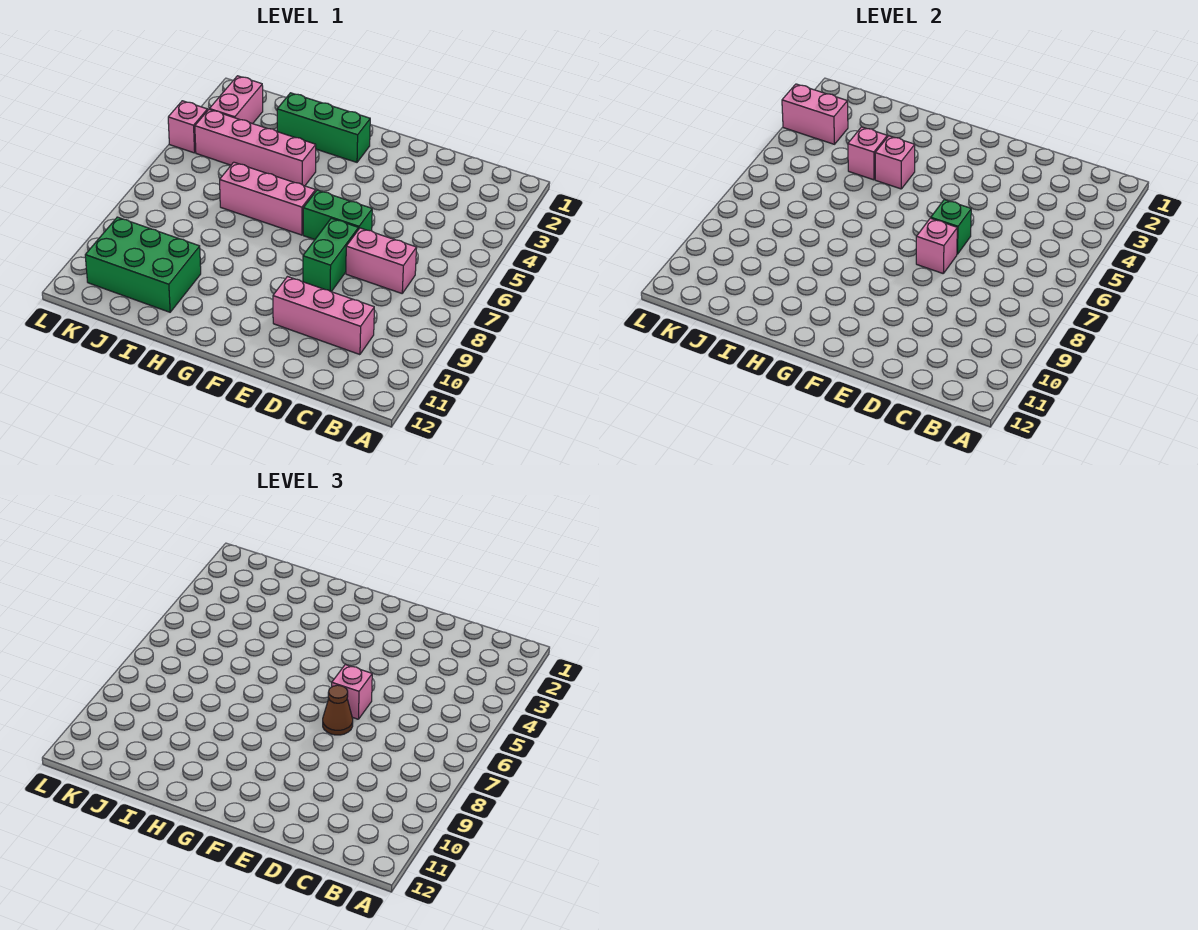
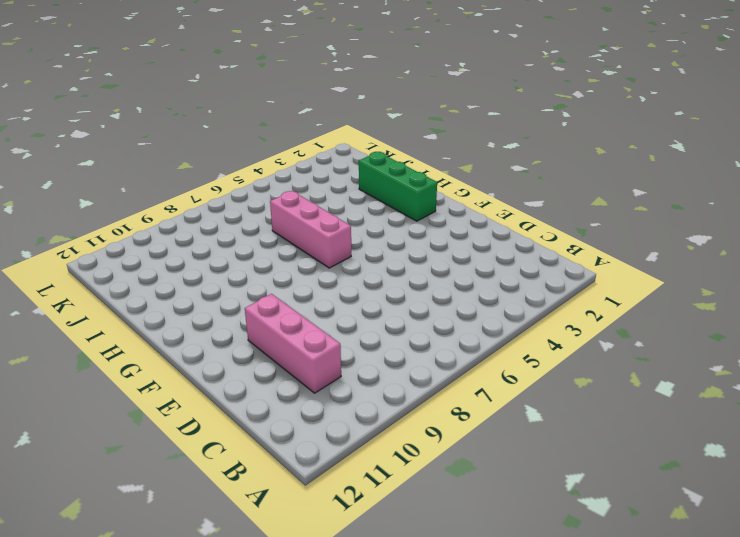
none -> pink 1x2 brick [346,228,417,293]
none -> green 1x2 brick [303,190,372,239]
none -> green 1x2 brick [303,218,358,292]

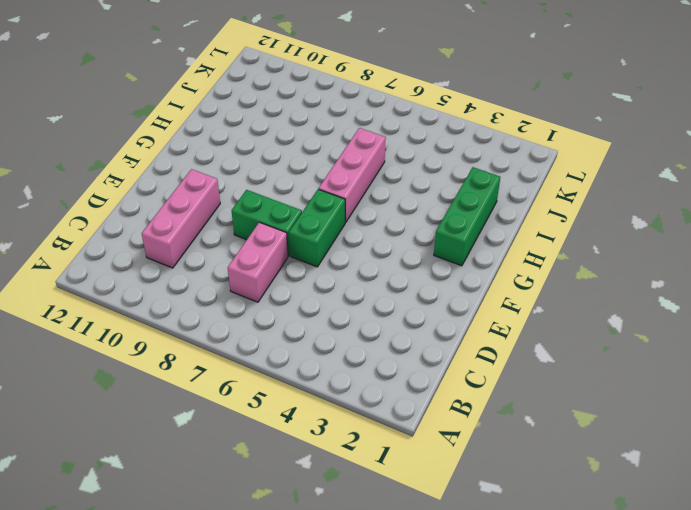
none -> pink 1x4 brick [195,110,316,186]
none -> green 2x3 brick [85,217,201,312]
none -> pink 1x2 brick [209,76,263,124]

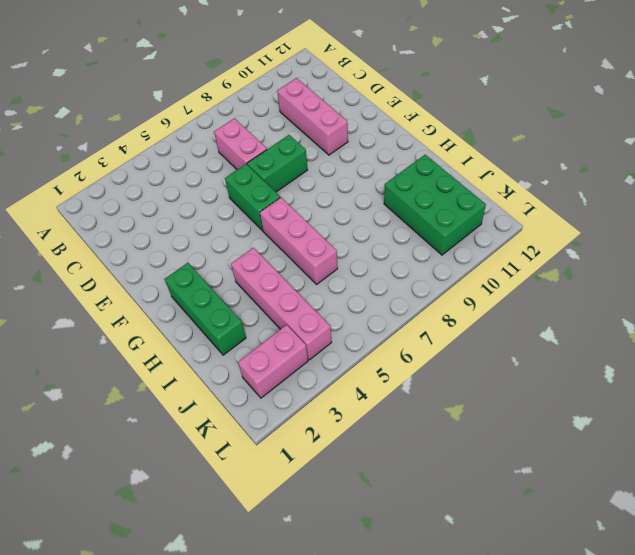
none -> pink 1x1 brick [168,101,208,153]
none -> green 1x1 brick [931,200,971,254]
none -> pink 1x1 brick [916,218,957,273]

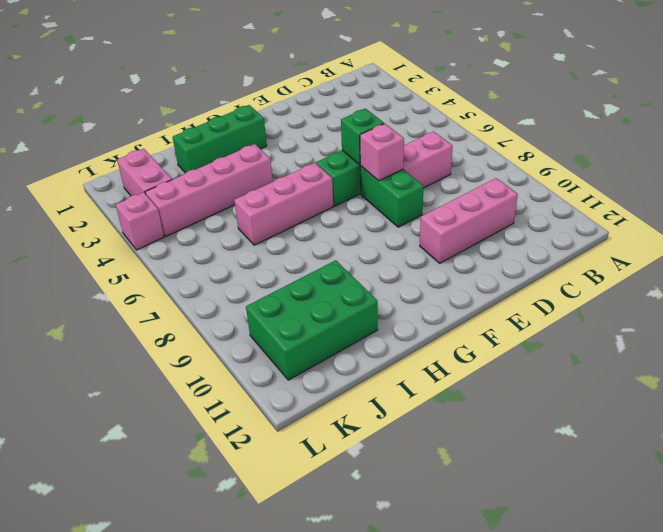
none -> pink 1x1 brick [875,136,915,189]
none -> pink 1x1 brick [848,127,887,180]
none -> pink 1x2 brick [782,84,848,144]

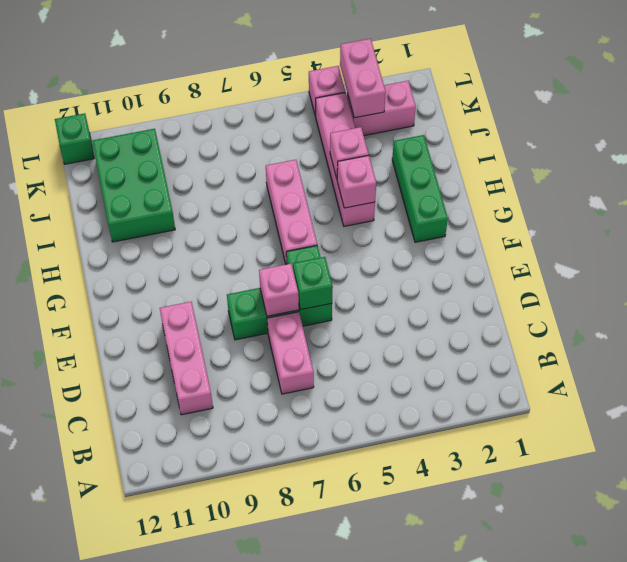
green 1x1 brick [55,113,94,164] -> none
none -> pink 1x1 brick [332,665,372,719]
none -> brown 1x1 cone [323,685,353,735]

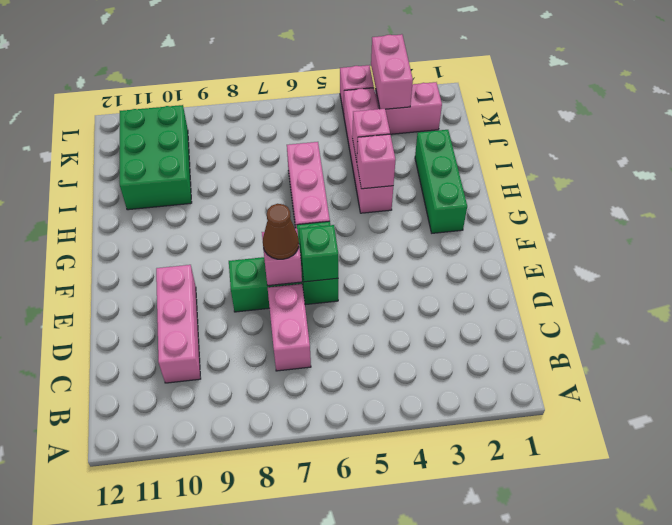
none -> pink 1x1 brick [332,665,372,719]

